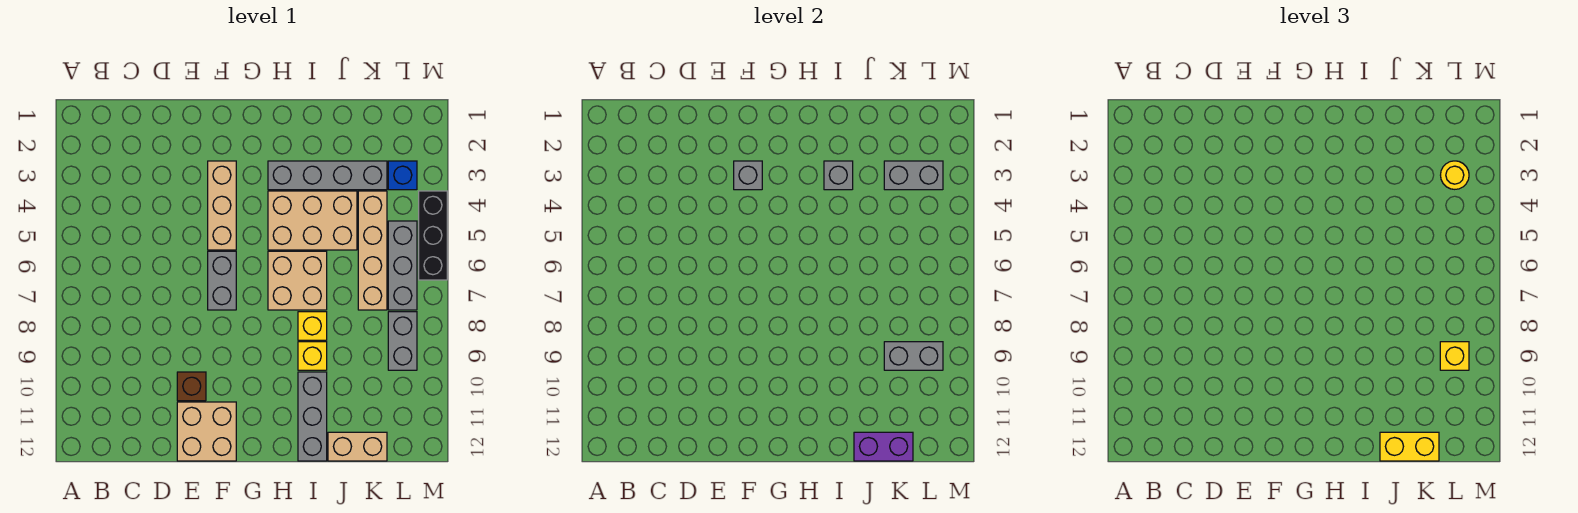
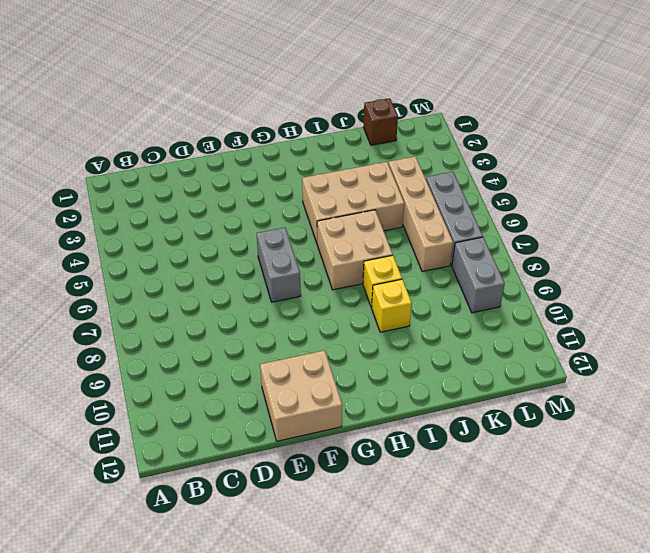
brown 1x1 brick [363,98,398,145] -> brown 1x1 brick moved to [177,372,206,401]
none -> tan 1x3 brick [208,161,236,250]
none -> grey 1x4 brick [268,161,387,190]
none -> grey 1x3 brick [298,372,327,461]

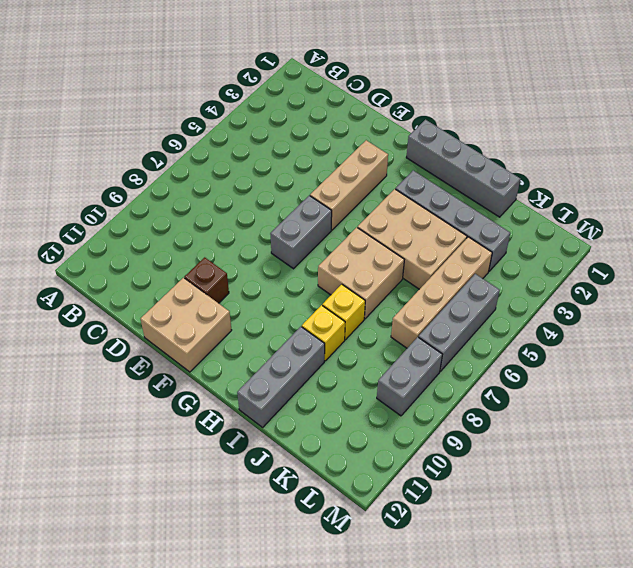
grey 1x4 brick [406,120,520,217] -> none
none -> tan 1x2 brick [328,432,387,461]
none -> blue 1x1 brick [388,161,417,190]
none -> black 1x3 brick [419,191,447,280]

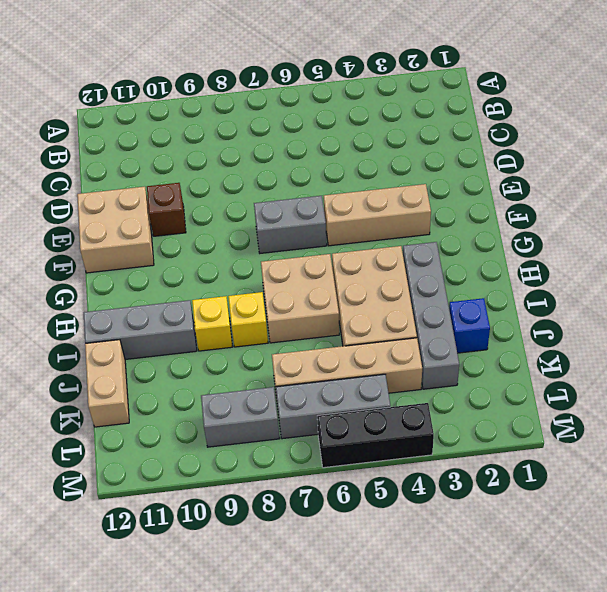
blue 1x1 brick [449,298,490,353] -> blue 1x1 brick moved to [388,161,417,190]
none -> grey 1x1 brick [734,161,762,190]
none -> grey 1x1 brick [824,161,853,190]
none -> purple 1x2 brick [854,432,913,461]

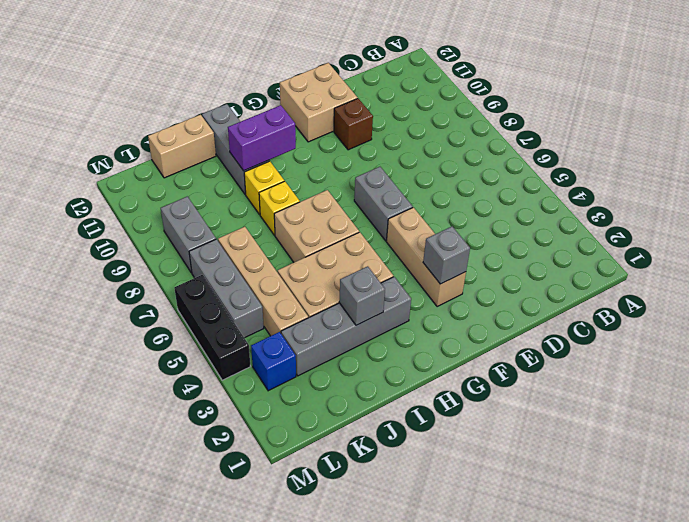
purple 1x2 brick [228,105,296,171] -> purple 1x2 brick moved to [854,432,913,461]
none -> grey 1x2 brick [884,161,943,190]
none -> grey 1x2 brick [884,342,943,370]
none -> yellow 1x2 brick [1380,432,1439,461]

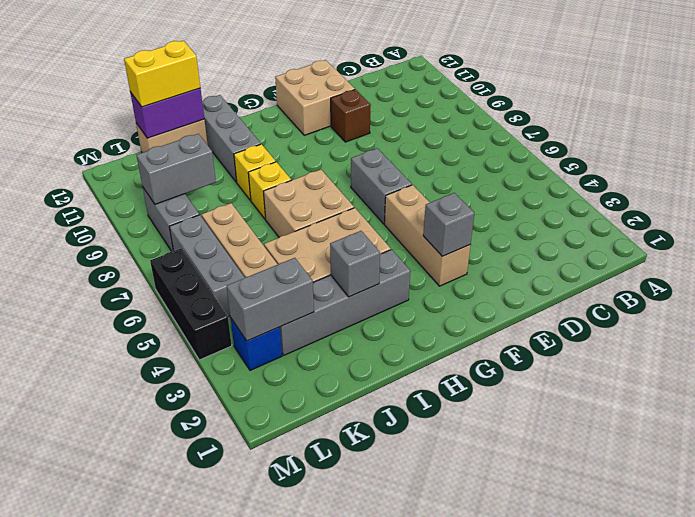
none -> yellow 1x1 round brick [1441,161,1469,189]
none -> yellow 1x1 brick [1440,342,1469,370]

